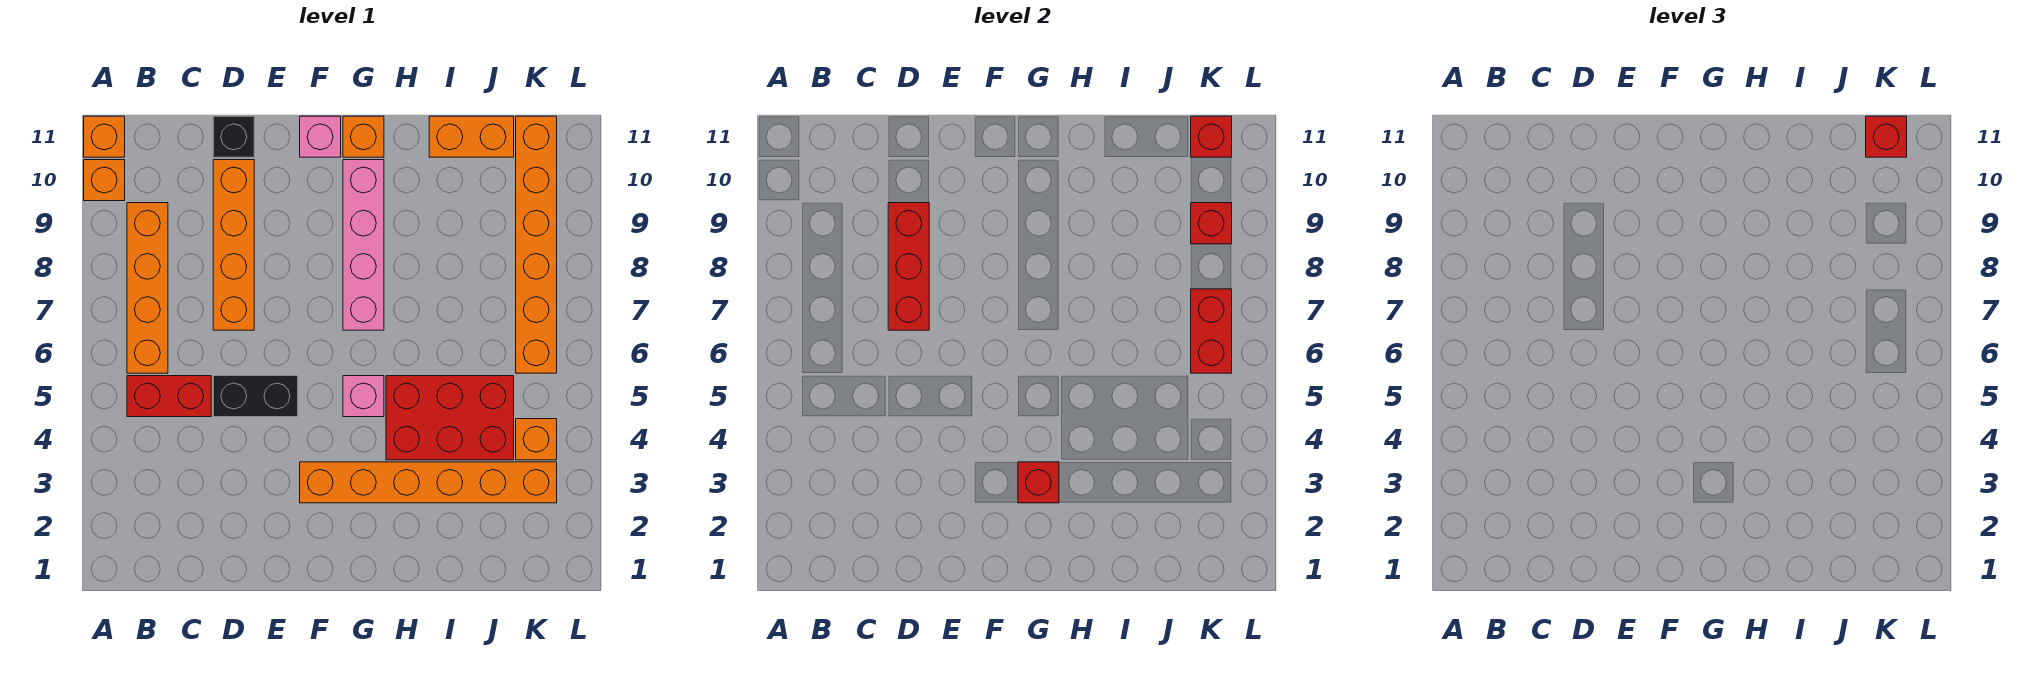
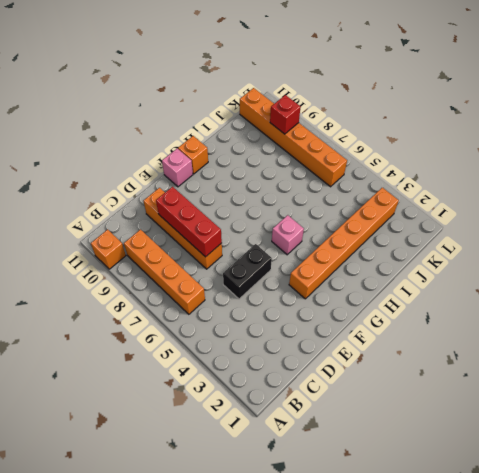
none -> orange 1x1 brick [84,116,125,157]
none -> red 1x2 brick [127,376,211,417]
none -> black 1x1 brick [213,116,254,157]

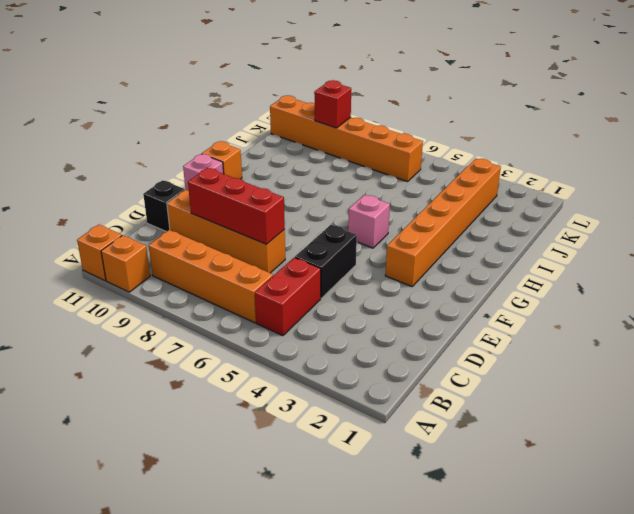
none -> pink 1x4 brick [343,160,384,330]
none -> red 2x3 brick [386,376,514,460]
none -> orange 1x2 brick [429,116,514,157]

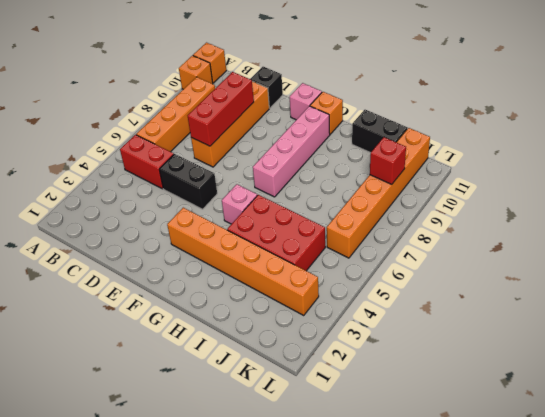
black 1x2 brick [352,110,407,153] -> orange 1x2 brick [429,116,514,157]
none -> orange 1x1 brick [516,419,557,460]
none -> red 1x1 brick [1018,462,1059,503]
none -> red 1x2 brick [1191,289,1232,373]

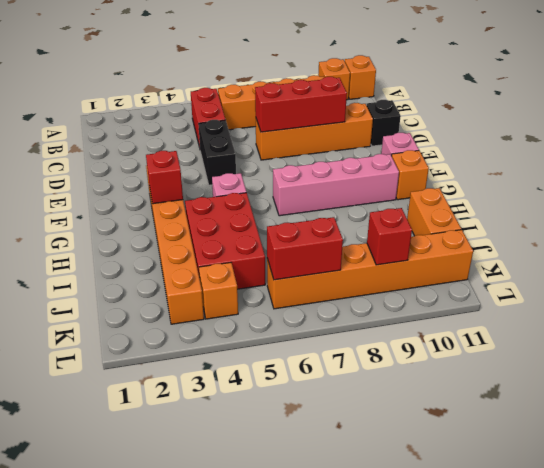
none -> red 1x1 brick [1191,116,1232,157]
none -> red 1x1 brick [1866,116,1907,157]

